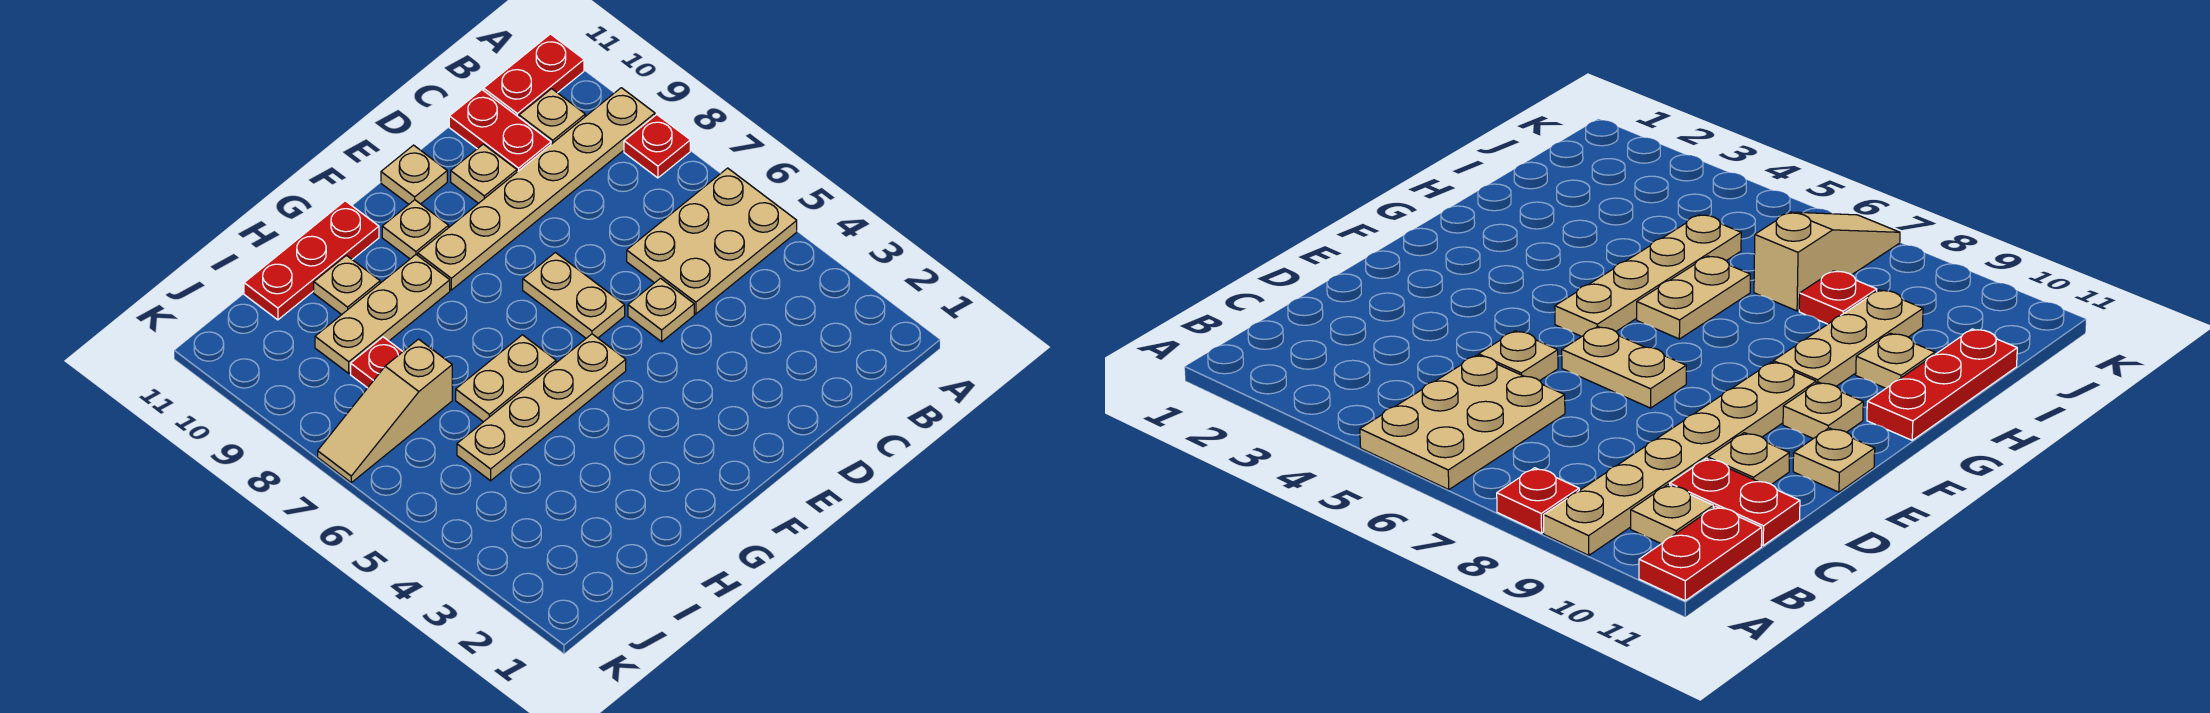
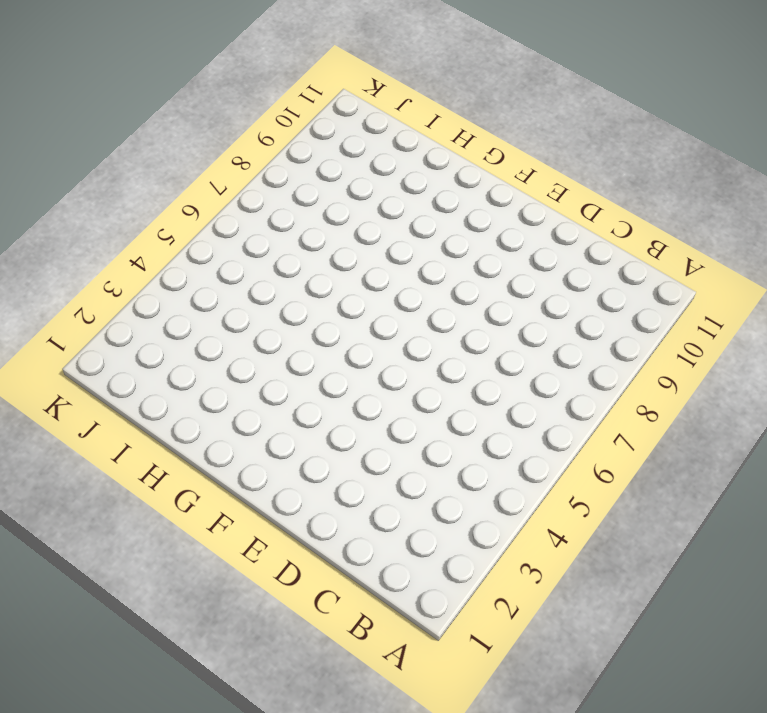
none -> tan 2x3 plate [627,168,797,314]
none -> red 1x1 plate [624,115,690,178]
none -> tan 1x6 plate [418,88,655,290]

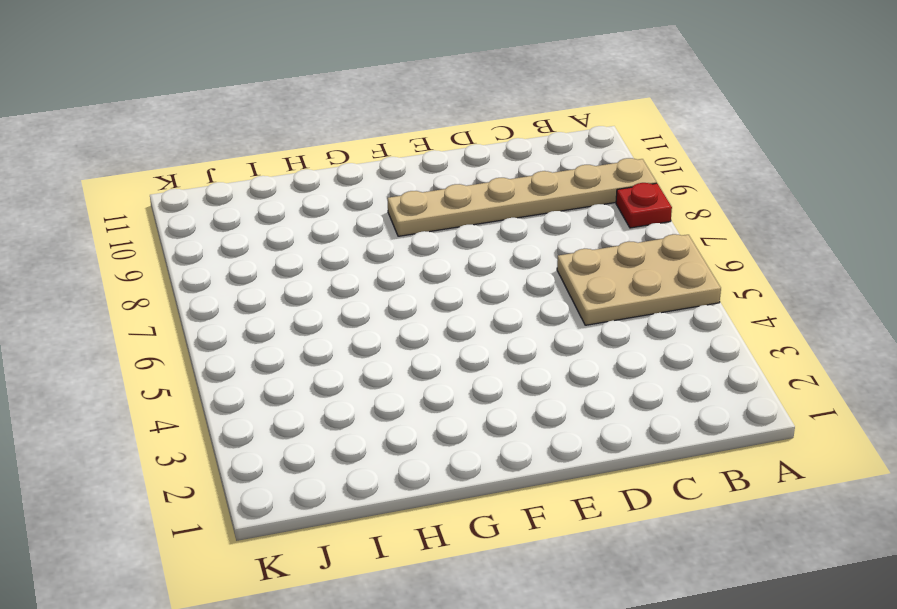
none -> red 1x2 plate [484,34,584,117]
none -> tan 1x1 plate [519,89,585,144]
none -> red 1x2 plate [449,90,551,172]

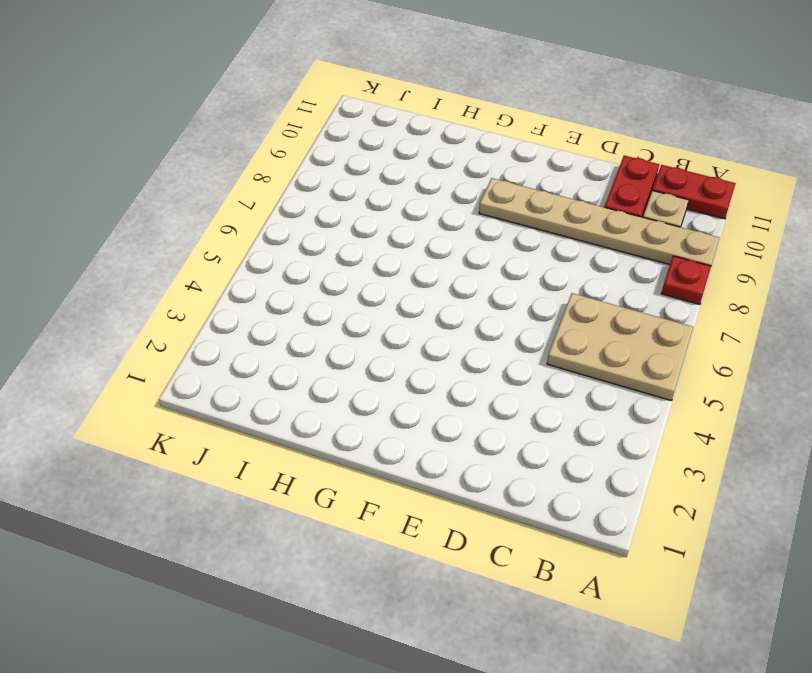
none -> tan 1x1 plate [628,278,694,342]
none -> tan 1x1 plate [451,144,517,203]
none -> tan 1x2 plate [523,252,625,338]

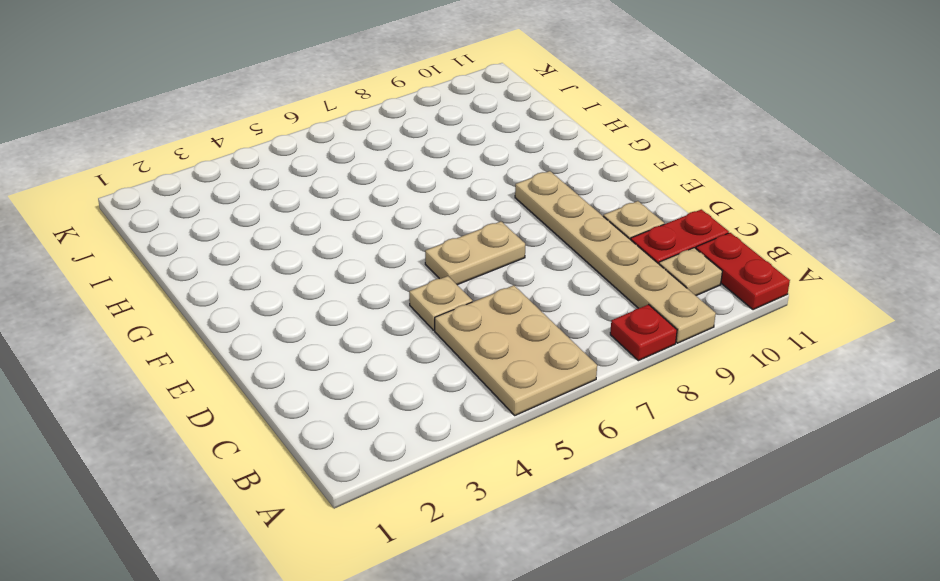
none -> tan 1x1 plate [381,145,447,204]
none -> tan 1x4 plate [457,334,626,481]
none -> tan 1x1 plate [382,200,449,259]

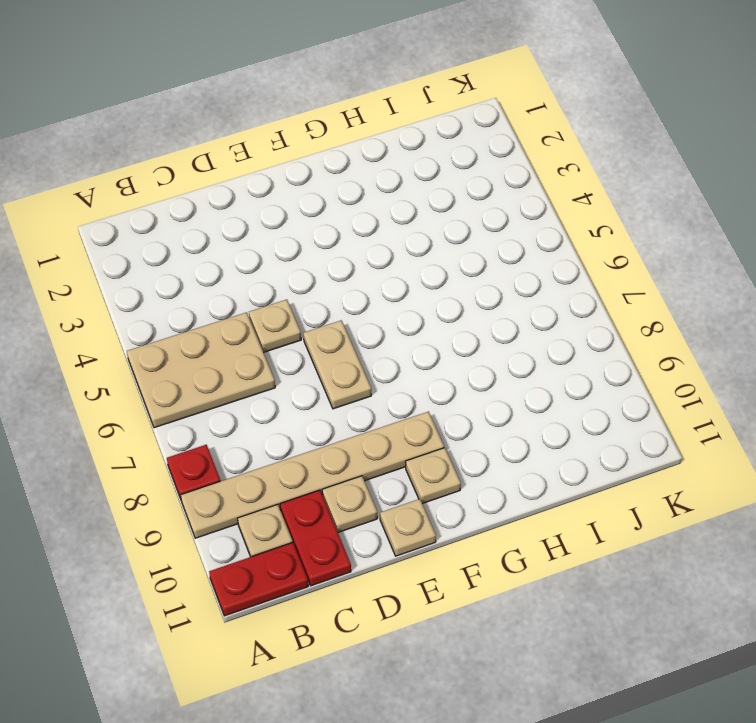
none -> tan 1x4 plate [457,334,626,481]
none -> tan 1x2 plate [456,335,556,422]
none -> tan 1x3 plate [315,255,450,373]

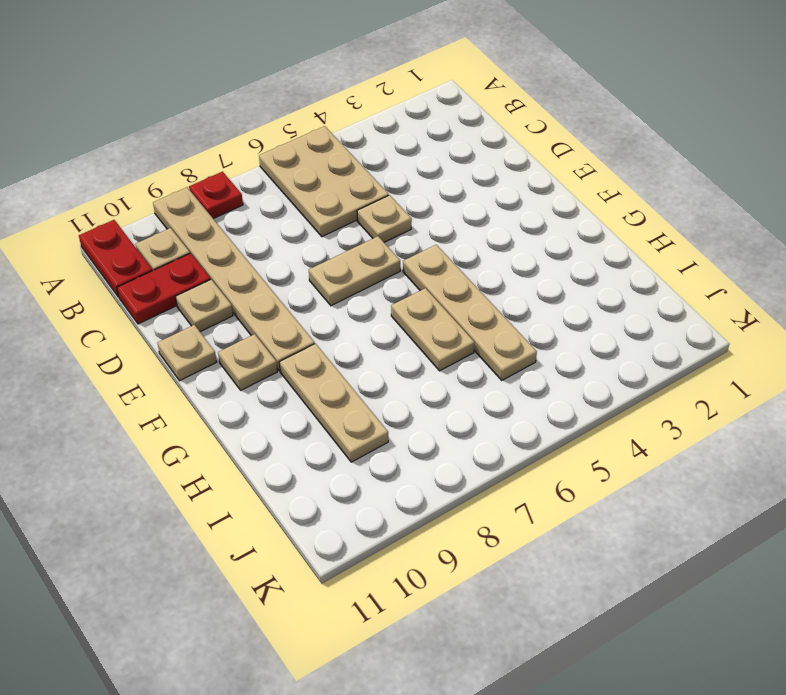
none -> red 1x3 plate [244,201,379,320]
none -> tan 1x1 plate [314,255,380,315]
none -> tan 1x3 slope [318,339,452,483]

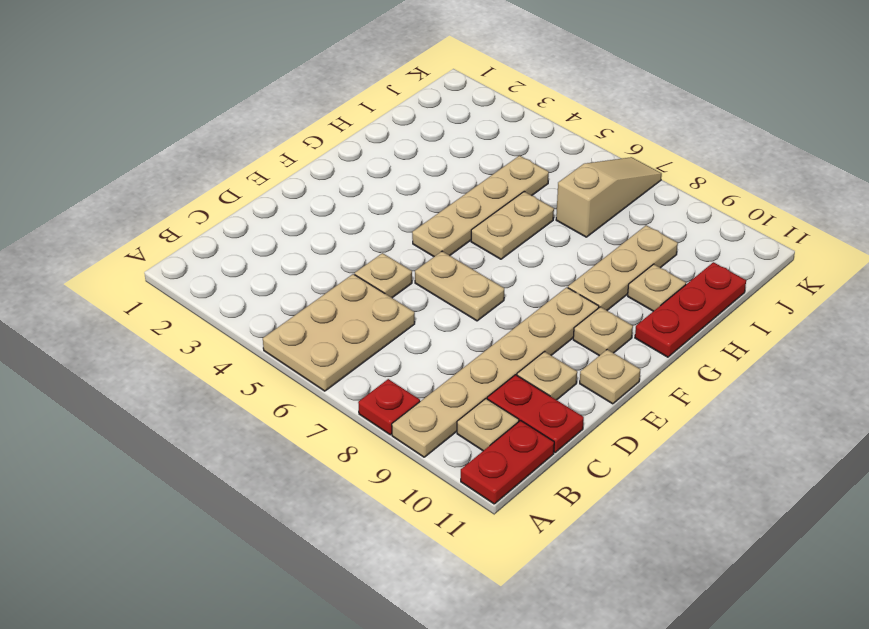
none -> red 1x1 plate [351,337,403,388]

